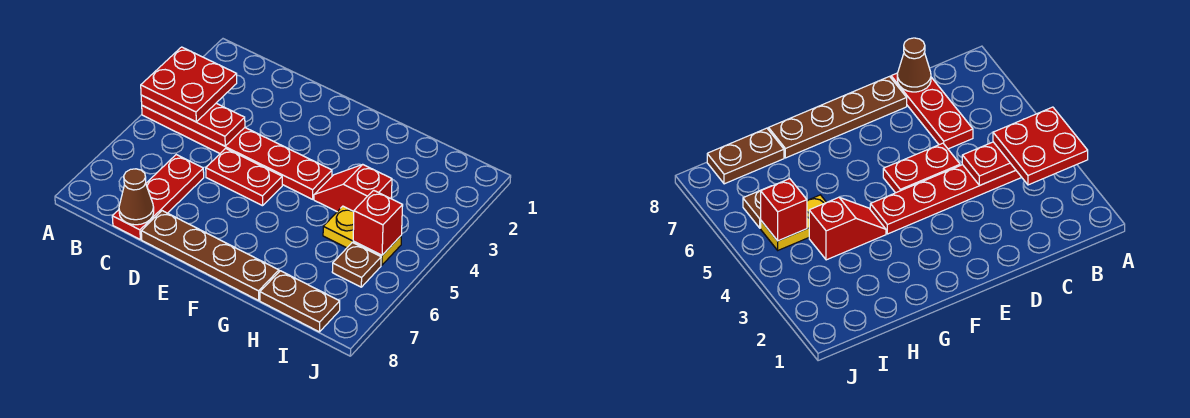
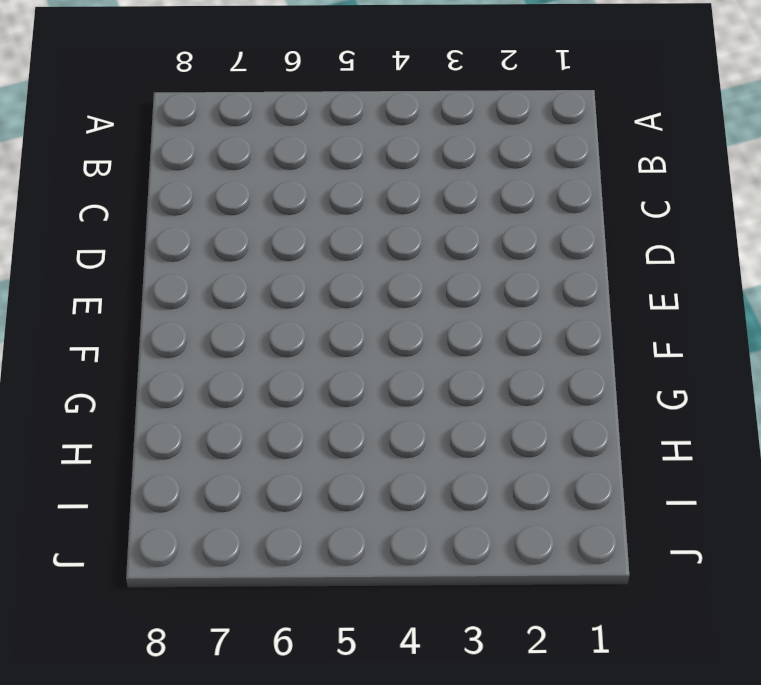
none -> red 1x6 plate [142,106,332,199]
none -> red 1x3 plate [112,155,204,239]
none -> red 1x2 plate [206,148,282,206]

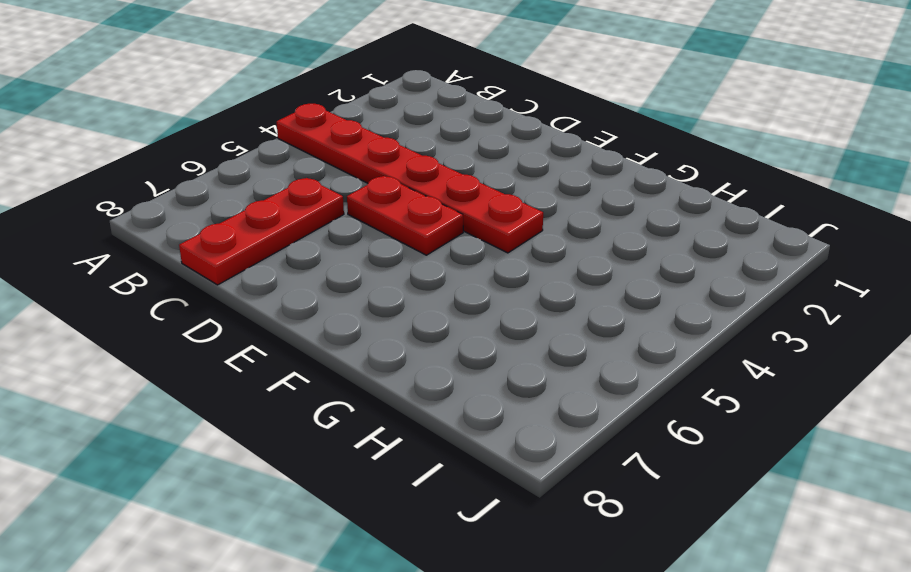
none -> brown 1x4 plate [141,211,279,300]
none -> red 1x2 slope [314,165,392,212]
none -> yellow 1x2 plate [323,206,401,265]

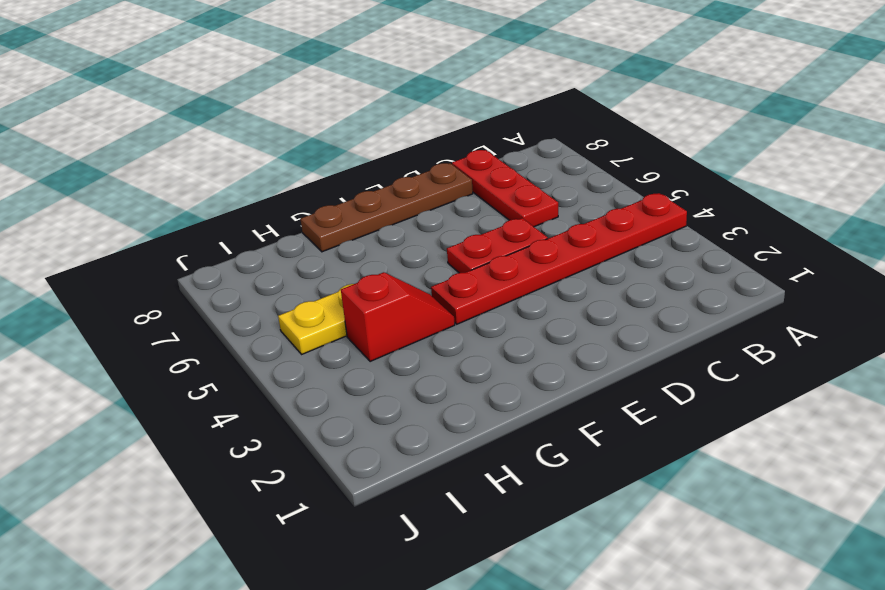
none -> brown 1x2 plate [260,271,340,332]
none -> brown 1x1 plate [332,242,381,287]
none -> red 1x3 plate [141,95,245,146]

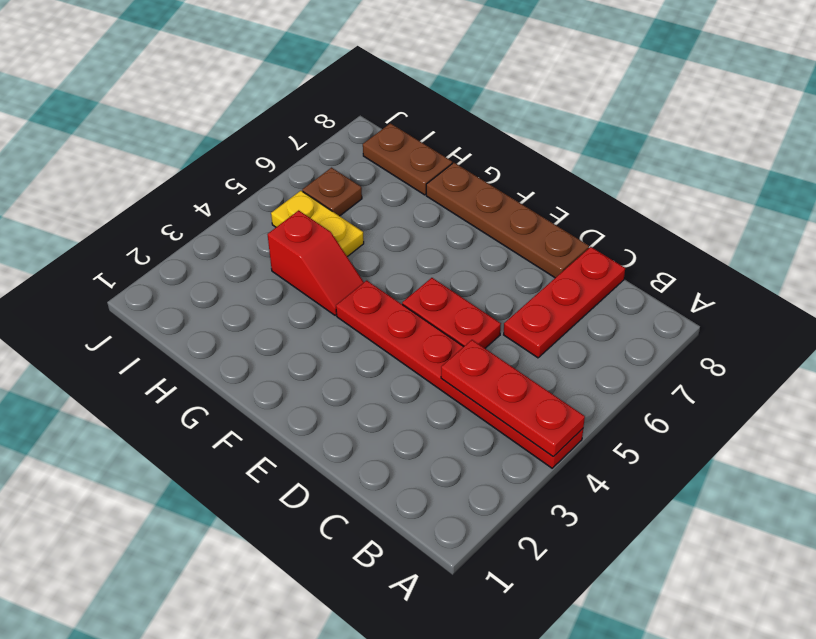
none -> brown 1x1 cone [119,169,154,225]
none -> red 1x1 brick [353,190,403,255]
none -> red 2x2 plate [141,47,237,122]

